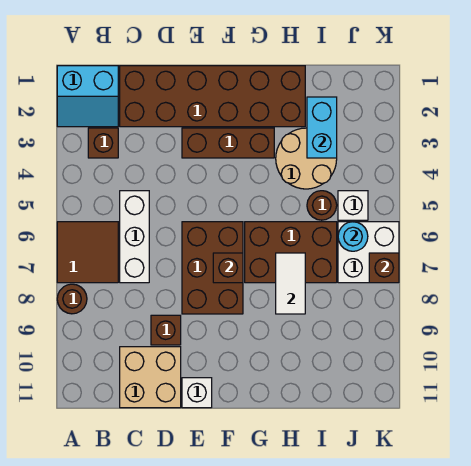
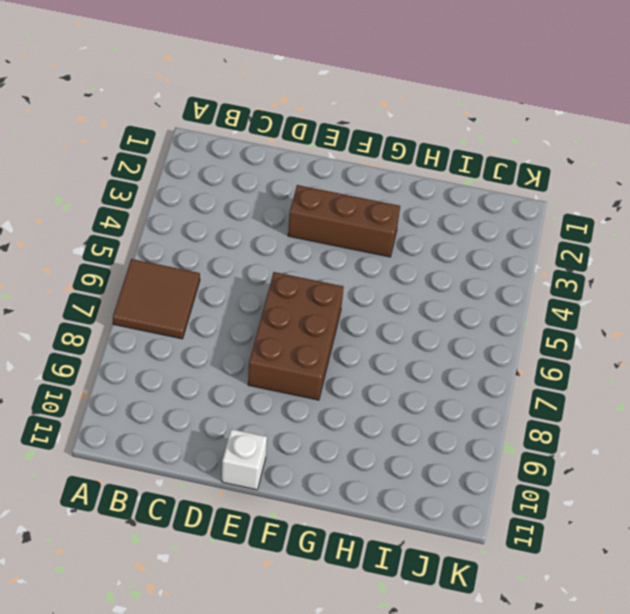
none -> cyan 2x2 slope [57,66,118,127]
none -> brown 1x1 round brick [57,284,87,314]
none -> brown 1x1 brick [88,128,118,158]

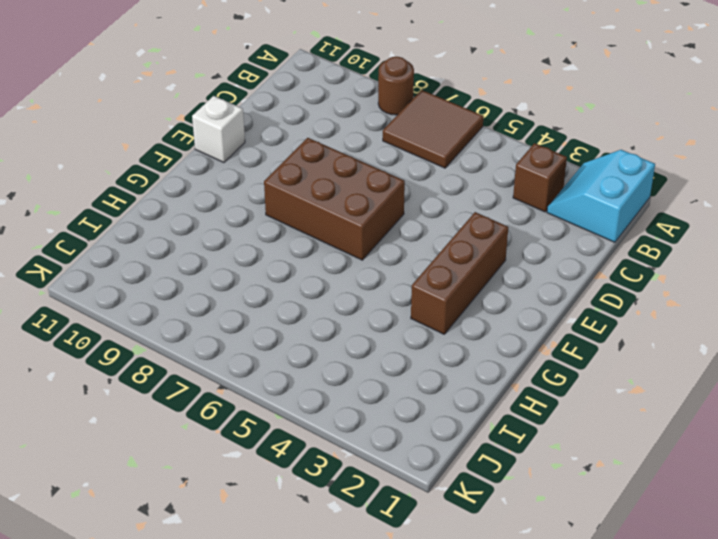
none -> brown 2x6 brick [120,66,305,127]
none -> white 1x3 brick [120,191,149,283]
none -> tan 2x2 brick [120,347,181,408]

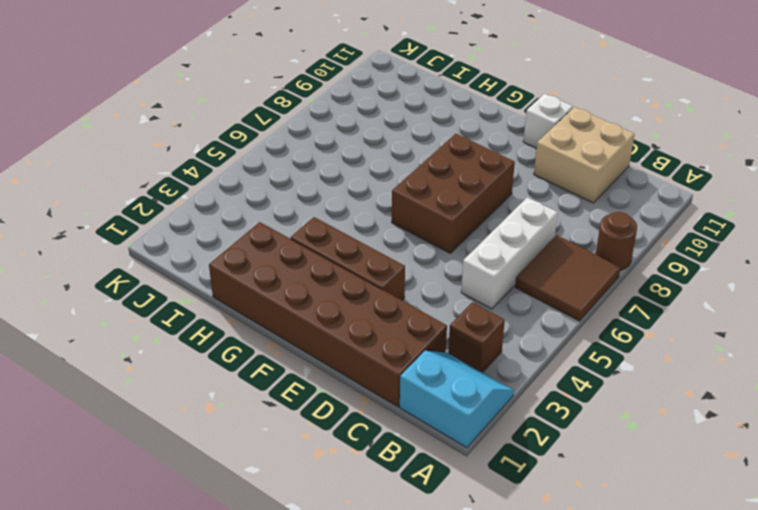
none -> brown 1x1 brick [151,315,181,345]
none -> brown 2x3 brick [245,222,337,283]
none -> tan 2x2 round brick [276,128,337,189]

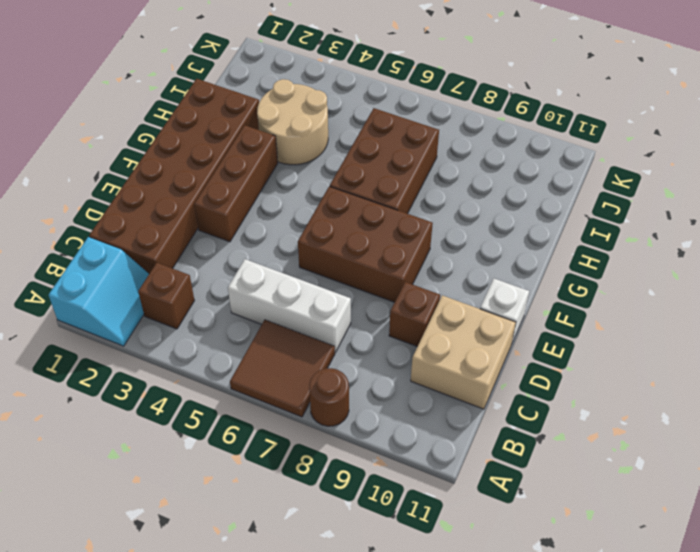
none -> brown 1x1 round brick [307,191,337,220]
none -> white 1x1 brick [338,191,368,220]
none -> white 2x2 brick [338,222,399,283]

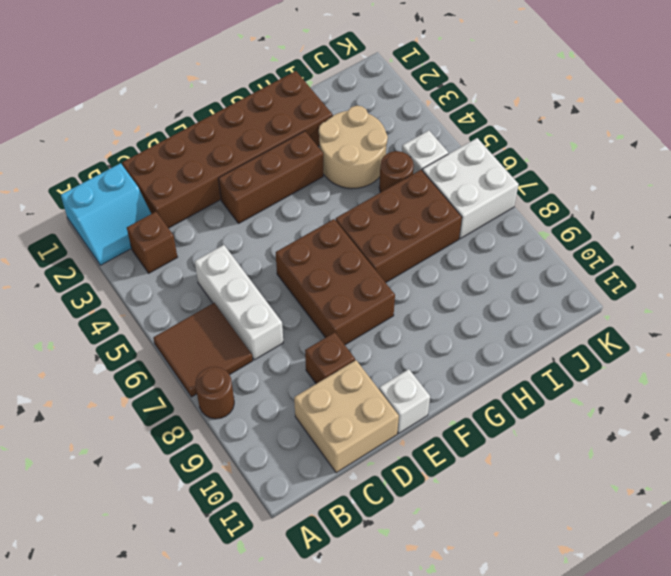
none -> brown 1x1 brick [213,253,243,283]
none -> white 1x2 tile [276,253,305,314]
none -> cyan 1x2 brick [307,97,337,158]

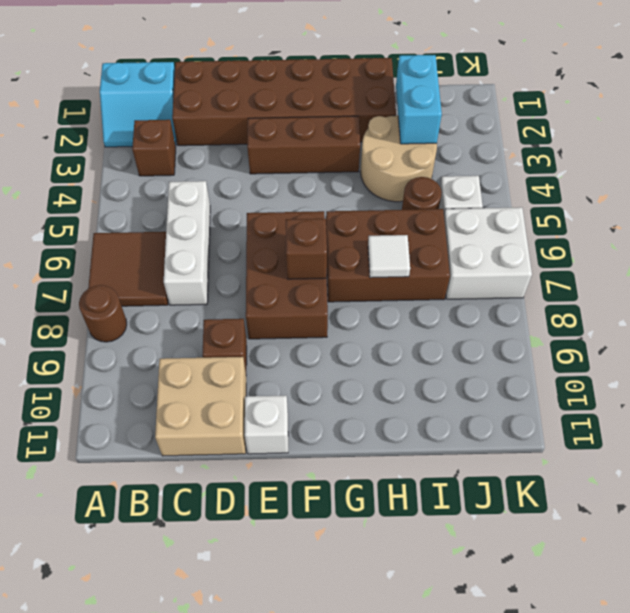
white 1x1 tile [368,235,410,278] -> white 1x2 tile [276,253,305,314]
none -> cyan 1x1 round brick [338,222,368,251]
none -> brown 1x1 brick [369,253,399,283]

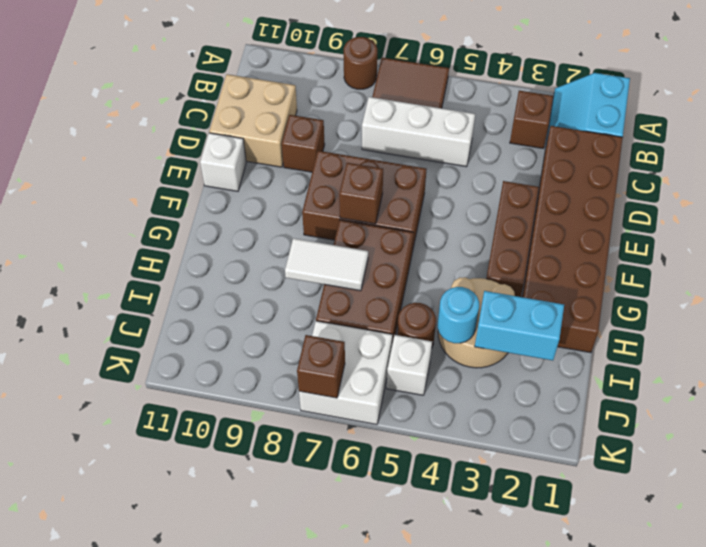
cyan 1x1 round brick [438,287,479,343] -> cyan 1x1 round brick moved to [338,222,368,251]

